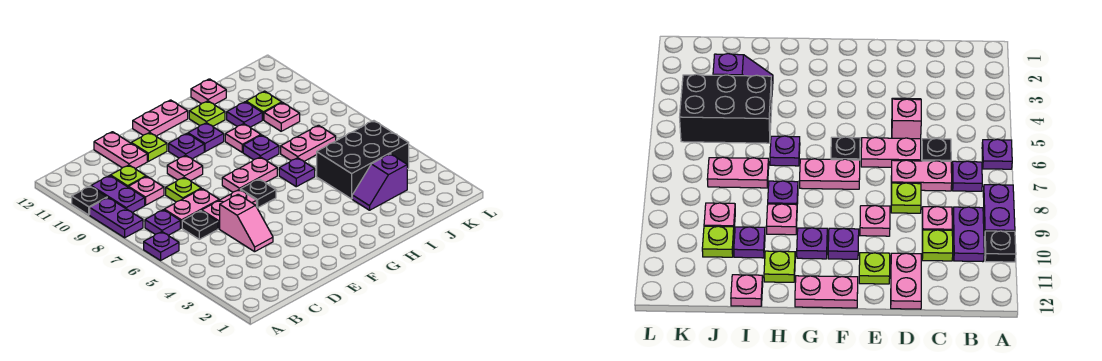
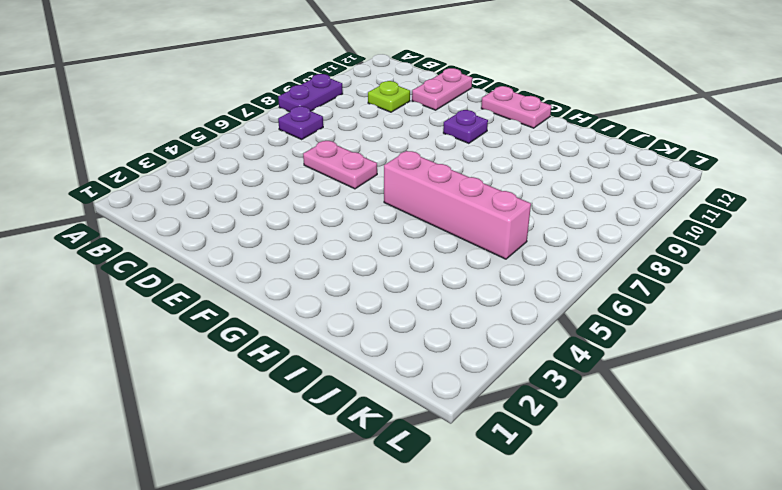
pink 1x4 brick [384,151,531,259] -> purple 1x1 plate [279,158,315,187]
none -> purple 1x1 plate [144,232,179,260]
none -> black 1x1 plate [72,186,107,215]
none -> purple 1x2 plate [91,176,145,213]
none -> black 1x1 plate [182,211,218,239]

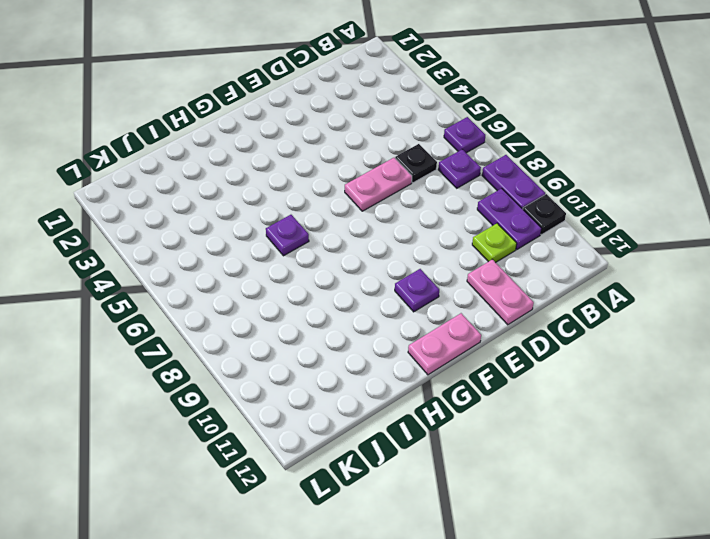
none -> pink 1x2 plate [164,189,219,228]
none -> pink 1x1 plate [129,177,164,205]
none -> pink 1x2 slope [220,194,273,252]
none -> lime 1x1 plate [166,177,201,202]

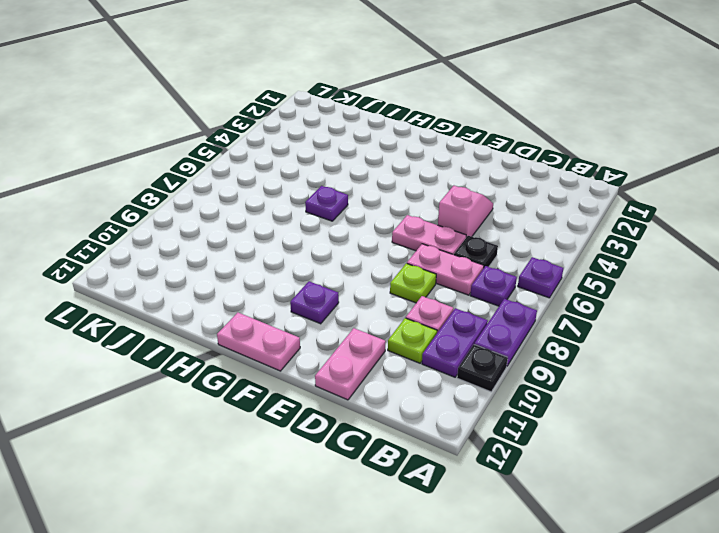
none -> pink 1x1 plate [167,155,203,181]
none -> lime 1x1 plate [131,133,167,161]
none -> black 1x1 plate [240,179,276,208]
none -> pink 1x2 plate [222,157,277,192]

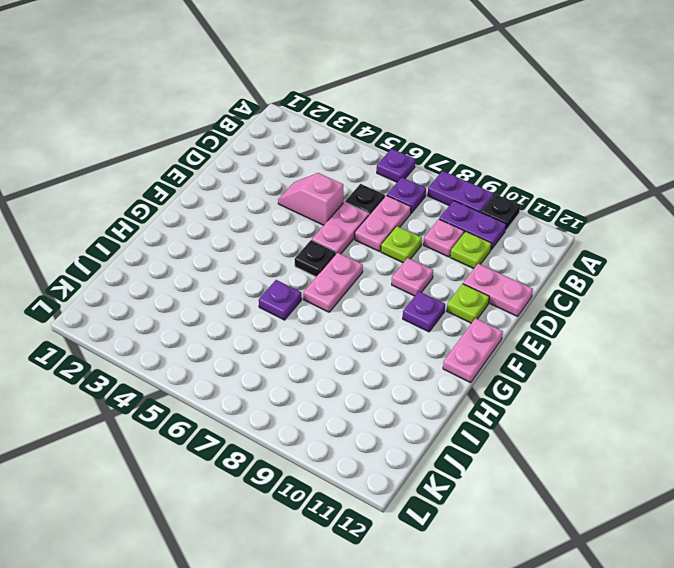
none -> purple 1x1 plate [188,123,224,152]
none -> purple 1x1 plate [243,135,279,161]
none -> pink 1x1 plate [225,124,261,153]
none -> lime 1x1 plate [189,101,225,126]

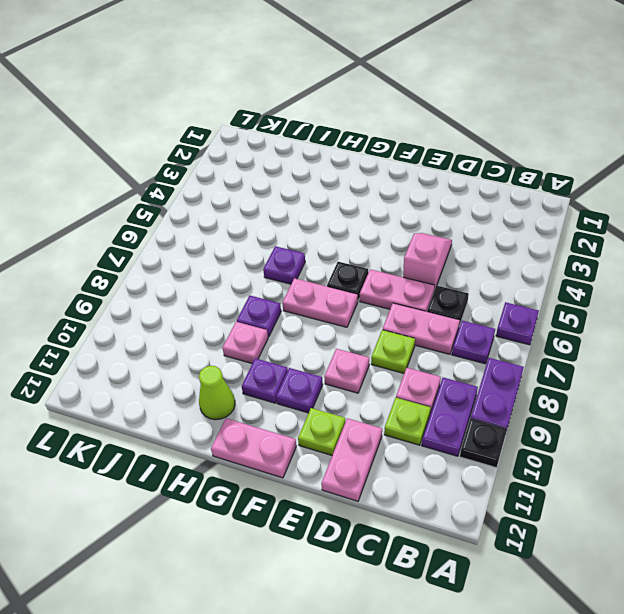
lime 1x1 cone [199,366,235,420] -> lime 1x1 plate [189,101,225,126]
none -> purple 1x2 slope [352,154,407,210]
none -> black 2x3 brick [317,121,409,199]
none -> pink 1x2 plate [281,125,336,161]
none -> purple 1x1 plate [227,102,262,127]

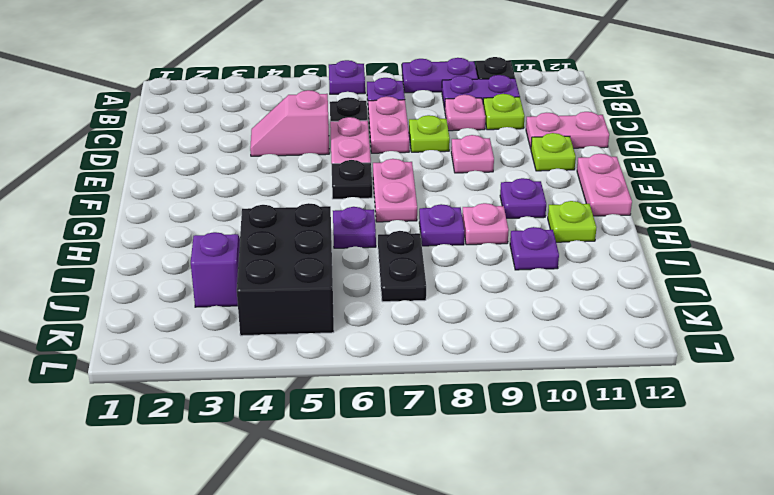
black 1x2 plate [378,231,426,302] -> pink 1x2 plate [281,125,336,161]
none -> purple 1x1 plate [169,134,204,159]
none -> pink 1x1 plate [191,79,226,104]
none -> pink 1x1 plate [264,103,300,131]
none -> lime 1x1 plate [246,91,282,120]

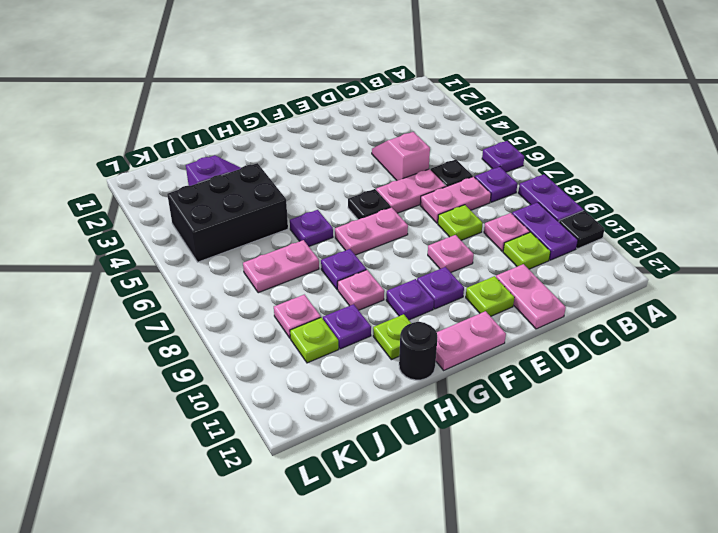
black 1x1 round brick [399,322,437,380] -> none
none -> pink 1x1 plate [191,79,226,104]

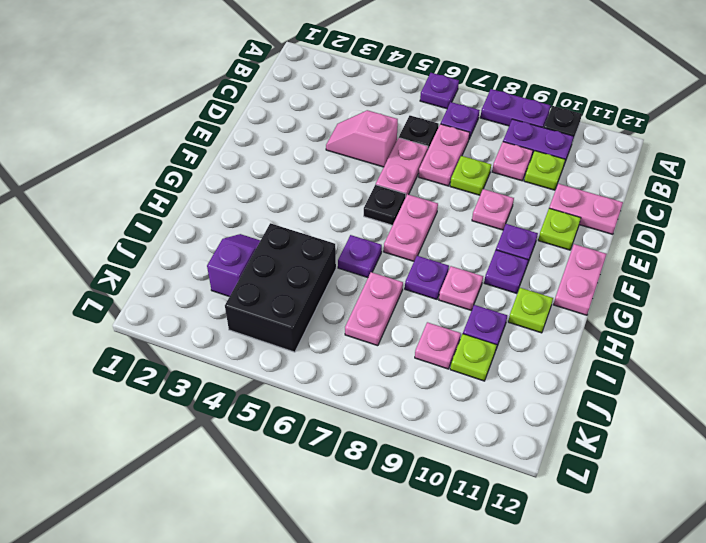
none -> pink 1x1 plate [191,79,226,104]

